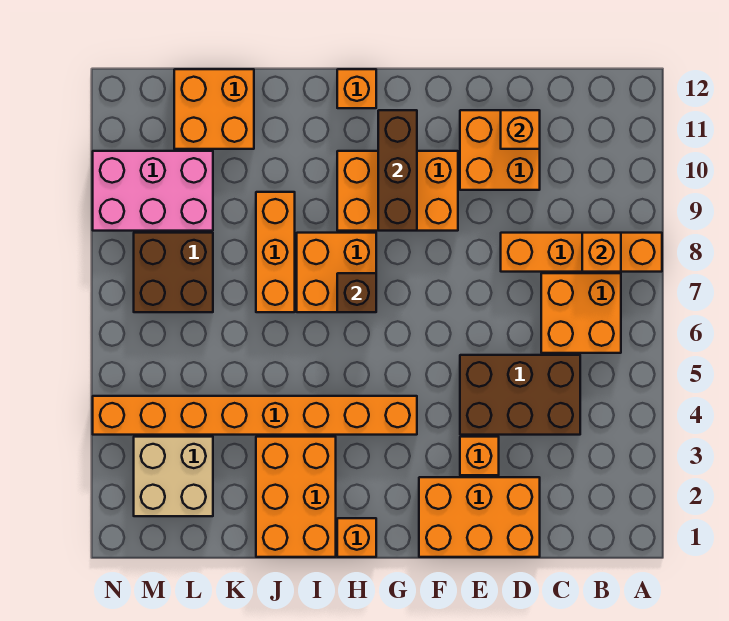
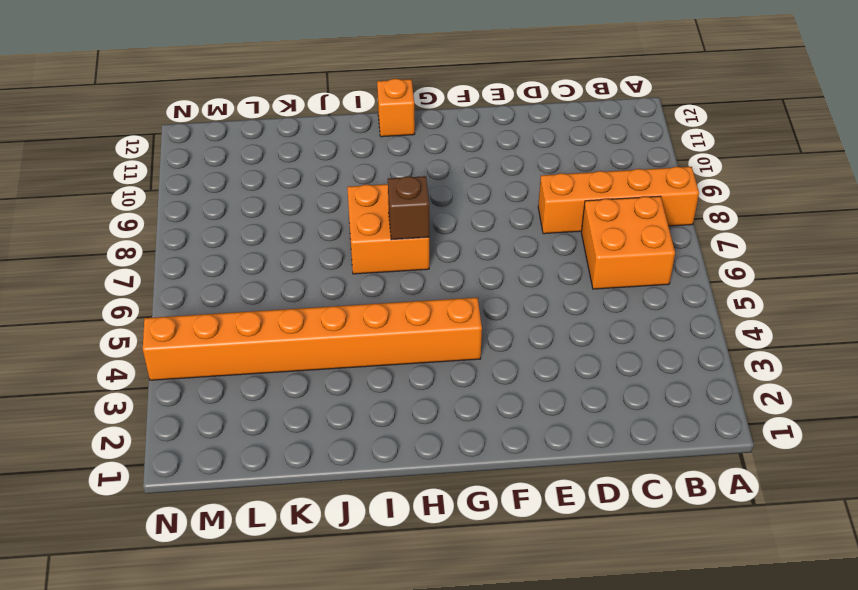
none -> brown 2x3 brick [460,355,580,435]
none -> orange 2x3 brick [419,477,540,557]
none -> orange 2x2 brick [460,110,540,190]

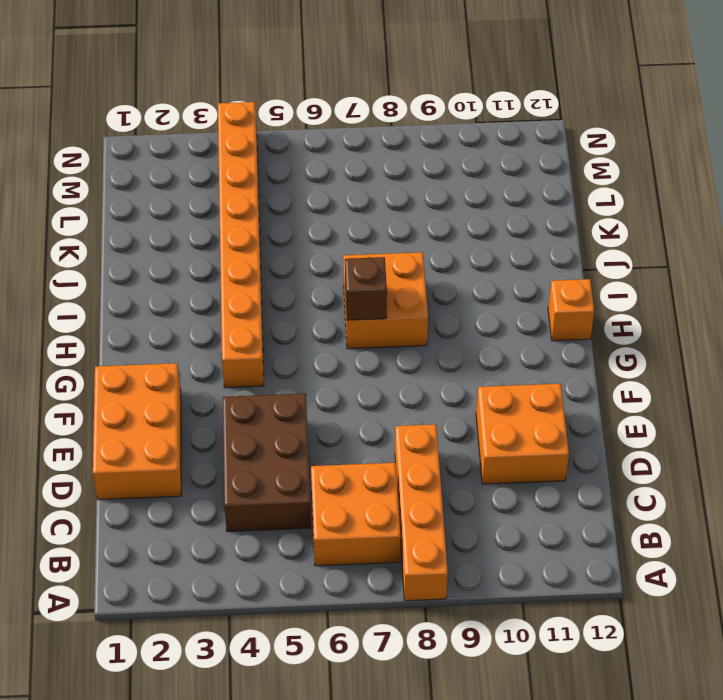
none -> orange 1x1 brick [460,437,499,475]
none -> orange 2x3 brick [337,151,458,231]
none -> orange 1x1 brick [337,518,376,557]

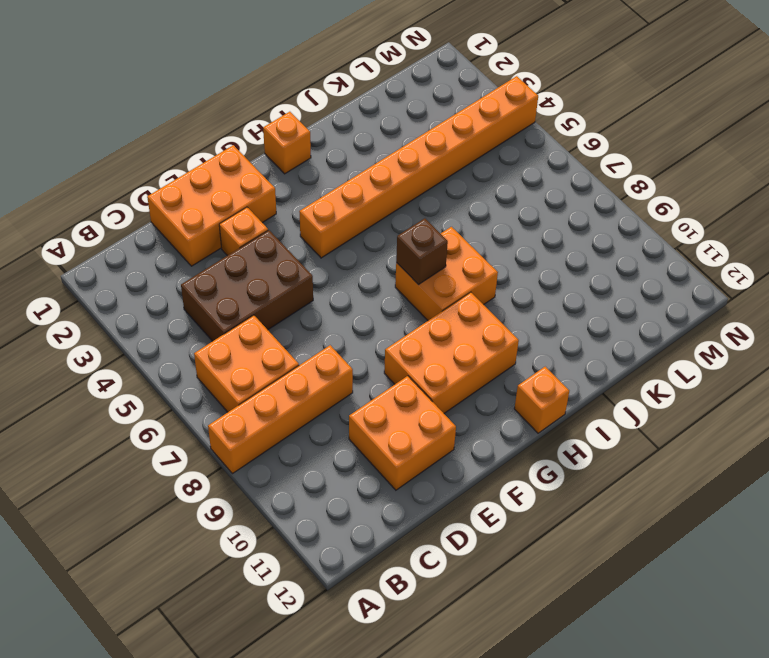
none -> orange 2x3 brick [256,437,336,557]
none -> orange 1x3 brick [256,192,295,312]
none -> orange 2x2 brick [174,69,254,149]

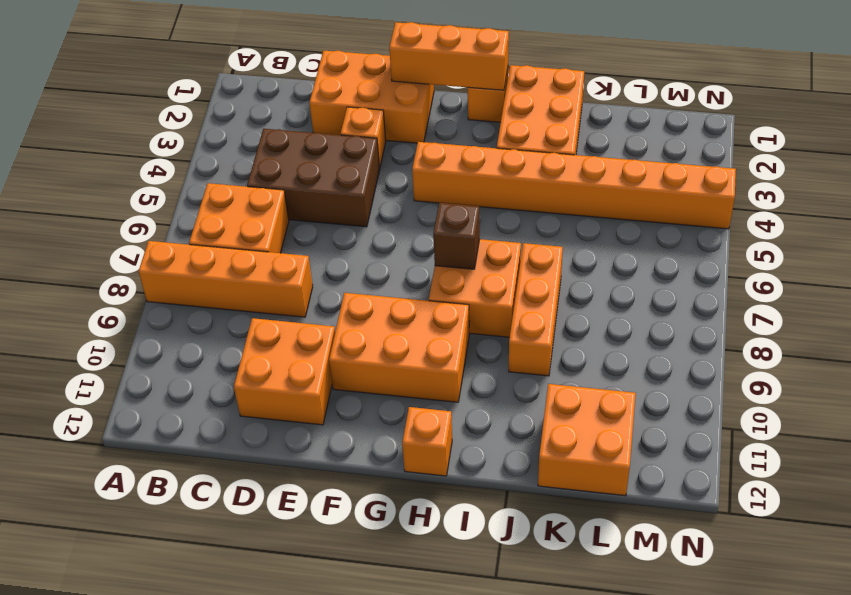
orange 1x3 brick [389,22,509,90] -> none
none -> tan 2x2 brick [134,437,213,516]
none -> brown 2x2 brick [134,233,213,312]
none -> pink 2x3 brick [93,151,213,231]

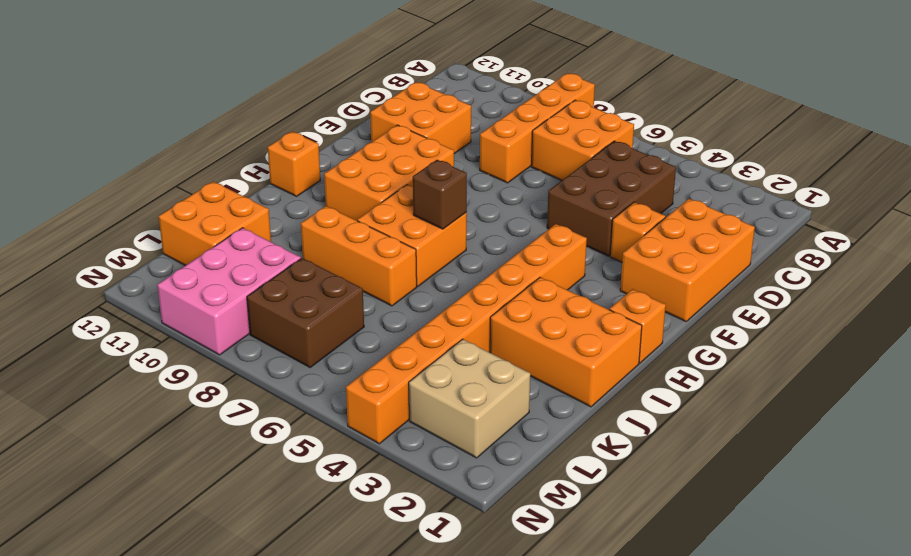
none -> orange 1x1 brick [582,233,621,272]
none -> orange 1x1 brick [501,110,540,149]
none -> brown 1x3 brick [378,110,417,231]

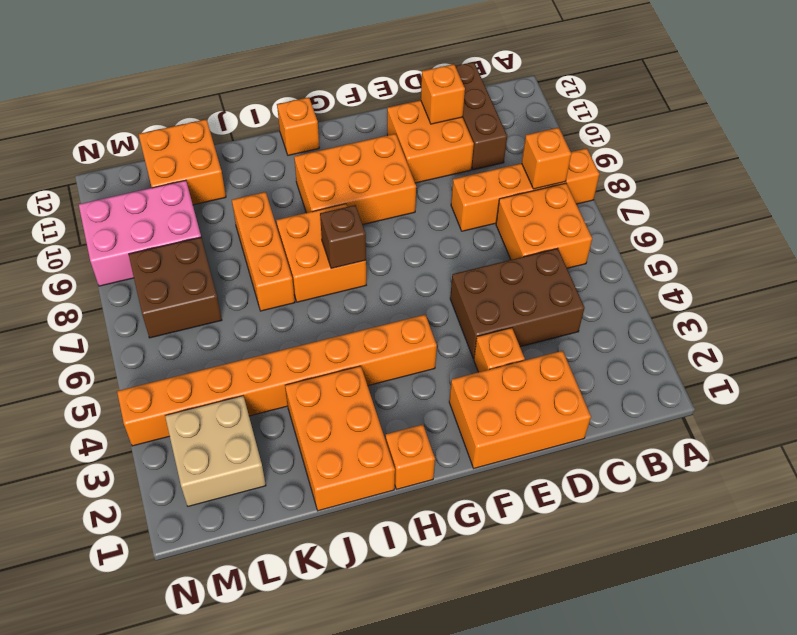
brown 1x3 brick [455,62,507,170] -> brown 1x3 brick moved to [378,110,417,231]

